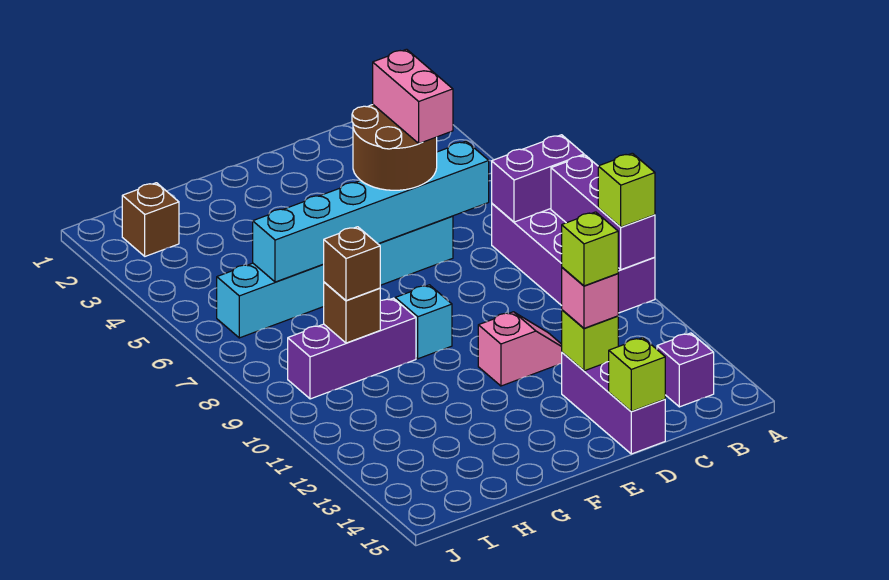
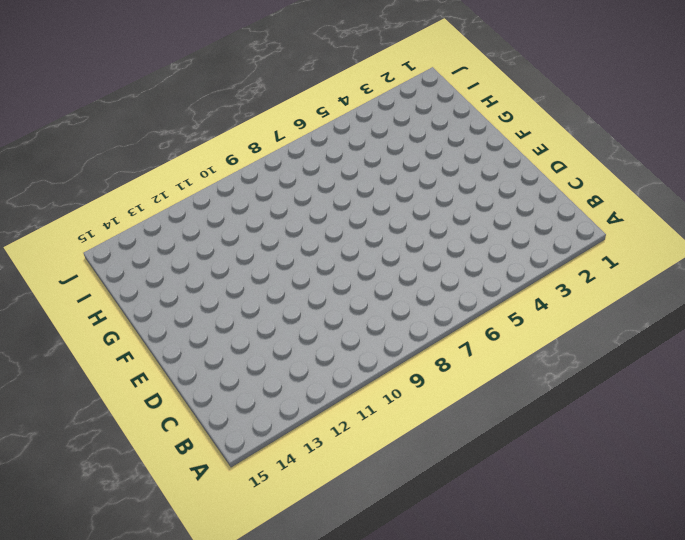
none -> purple 2x4 brick [492,204,655,313]
none -> purple 1x1 brick [657,333,714,407]
none -> cyan 1x6 brick [217,216,453,338]

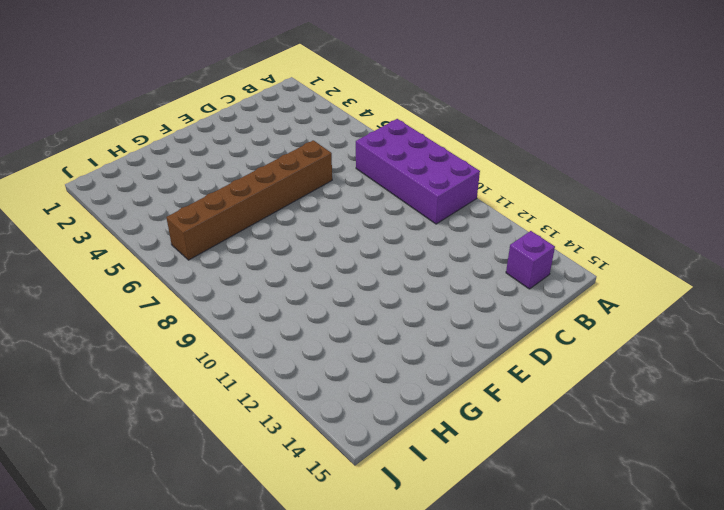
brown 1x6 brick [166,140,332,260] -> cyan 1x6 brick [217,216,453,338]
none -> pink 1x2 slope [478,312,562,386]
none -> purple 1x3 brick [562,352,665,454]
none -> cyan 1x1 brick [395,285,452,359]

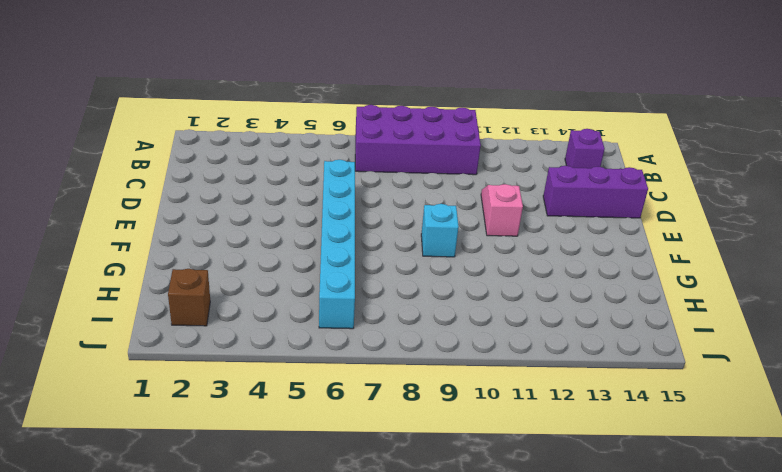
none -> purple 1x3 brick [288,298,416,399]
none -> purple 1x2 brick [492,135,584,222]
none -> purple 1x3 brick [551,155,655,270]

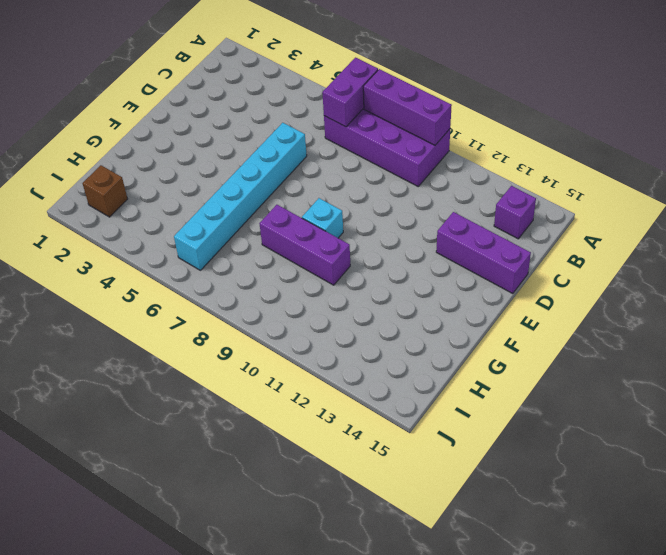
purple 1x3 brick [259,205,350,285] -> purple 1x3 brick turned to [288,298,416,399]
none -> pink 1x2 slope [478,312,562,386]
none -> cyan 1x6 brick [253,141,489,282]
none -> lime 1x1 brick [562,310,618,371]

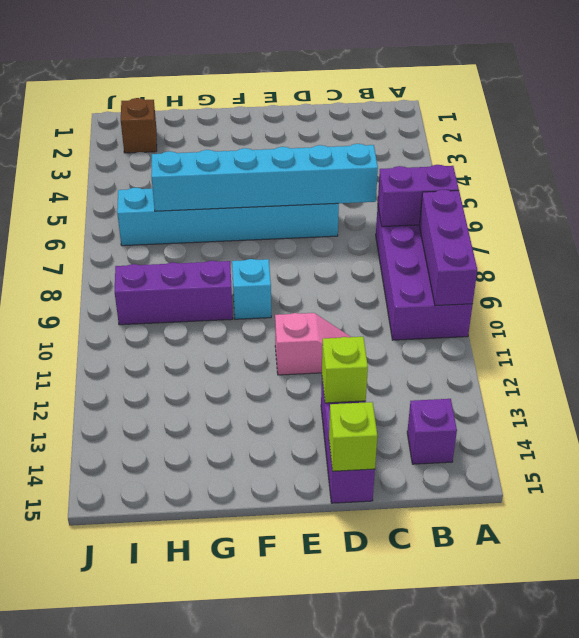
none -> brown 1x1 brick [324,282,380,343]
none -> lime 1x1 brick [598,153,655,227]
none -> brown 2x2 round brick [352,105,437,190]

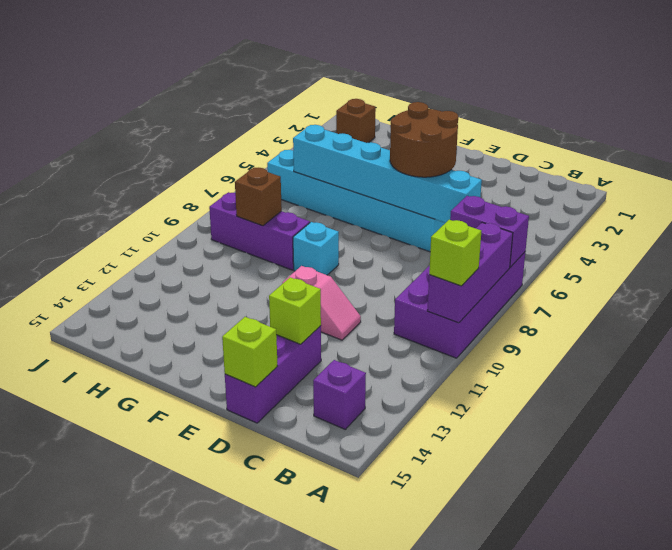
none -> pink 1x1 brick [562,268,618,328]
none -> brown 1x1 brick [324,227,380,301]
none -> pink 1x2 brick [373,49,453,144]

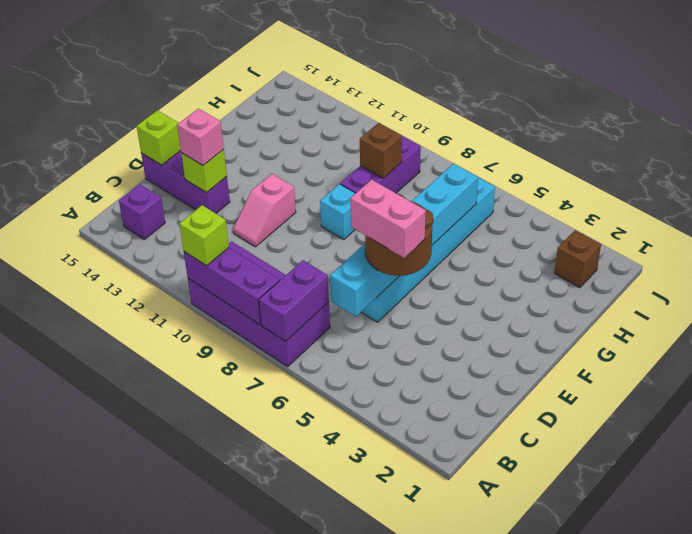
none -> brown 1x1 brick [324,227,380,301]
none -> lime 1x1 brick [562,212,618,286]

